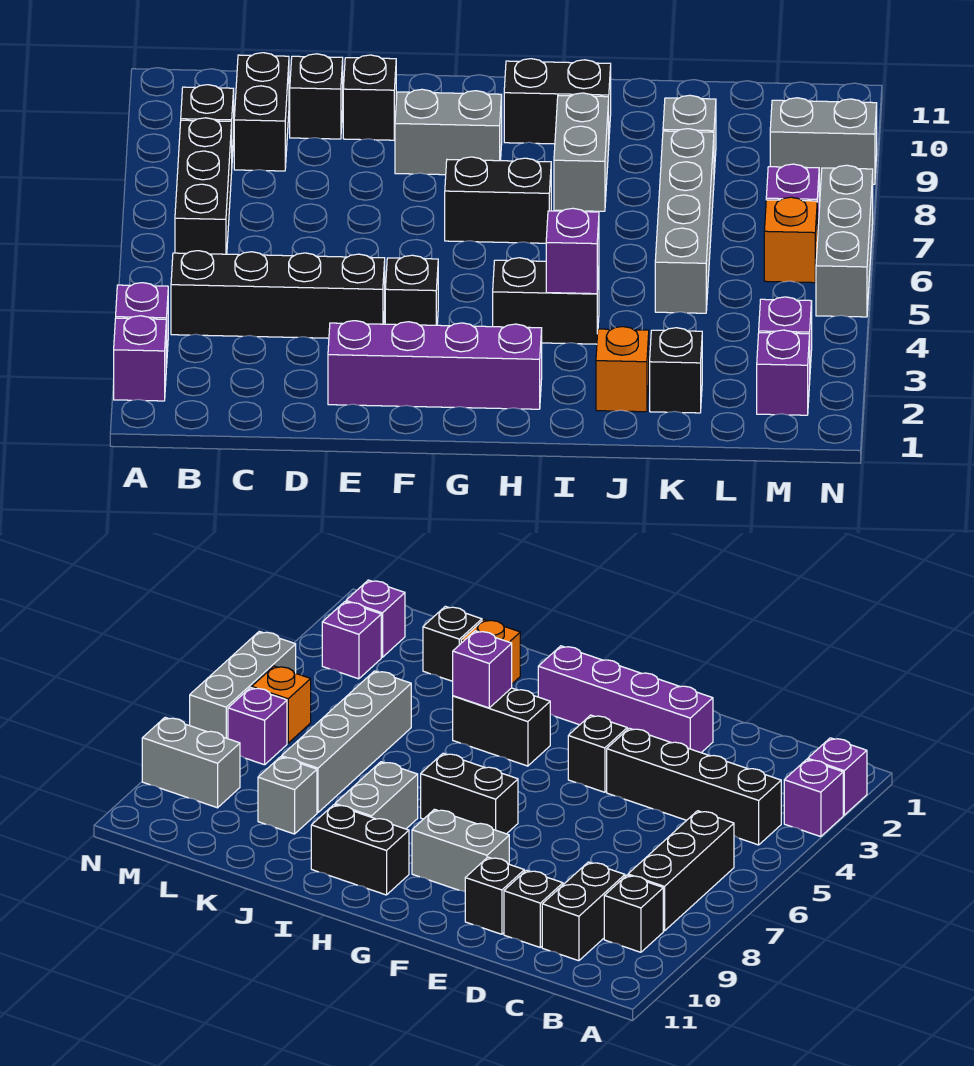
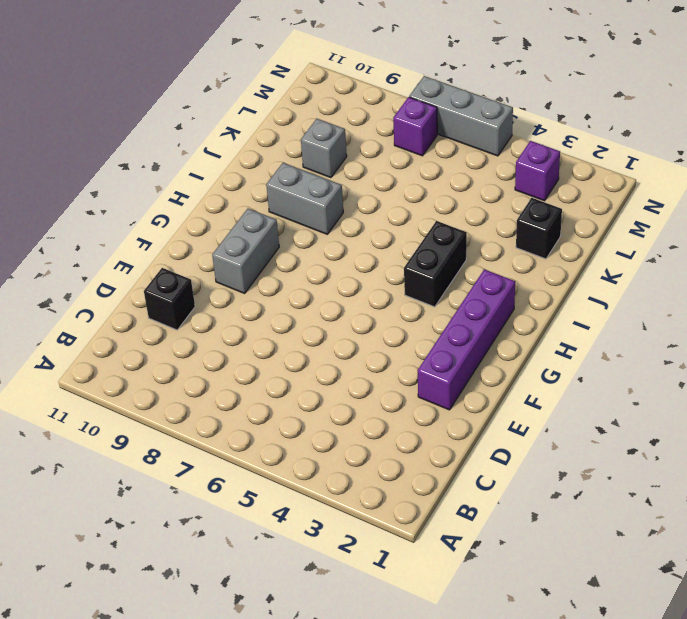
none -> purple 1x1 brick [114,316,166,401]
none -> purple 1x1 brick [116,283,168,367]
none -> black 1x4 brick [171,251,385,338]

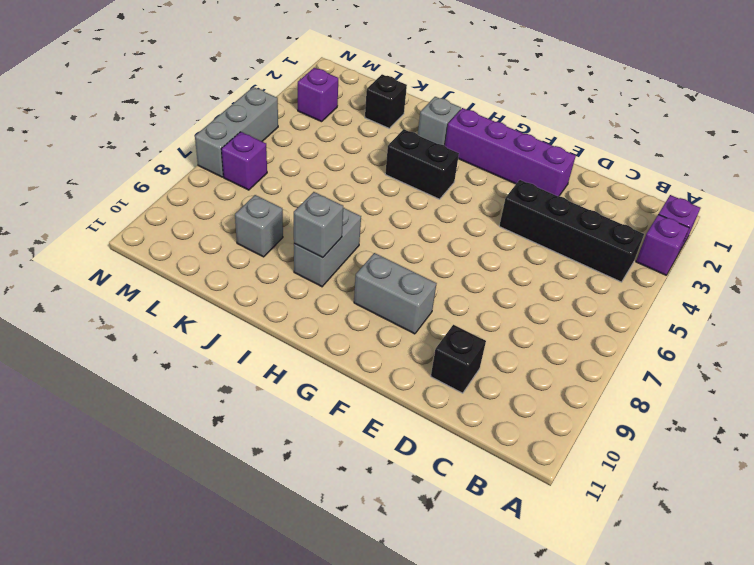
grey 1x1 brick [418,97,461,146] -> none
grey 1x1 brick [294,192,343,258] -> none
none -> black 1x3 brick [175,118,232,254]
none -> black 1x1 brick [181,85,234,157]
none -> black 1x2 brick [234,53,289,171]

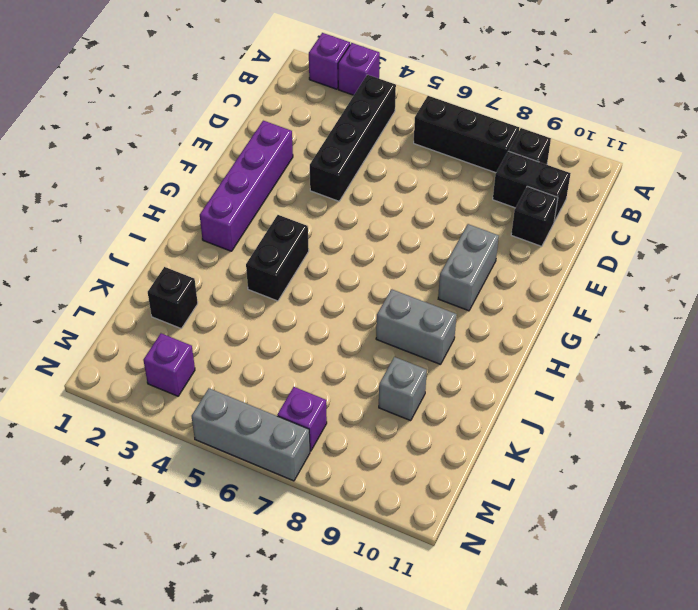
none -> black 1x1 brick [343,55,396,140]
none -> black 1x1 brick [385,255,438,325]
none -> black 1x2 brick [445,157,551,243]

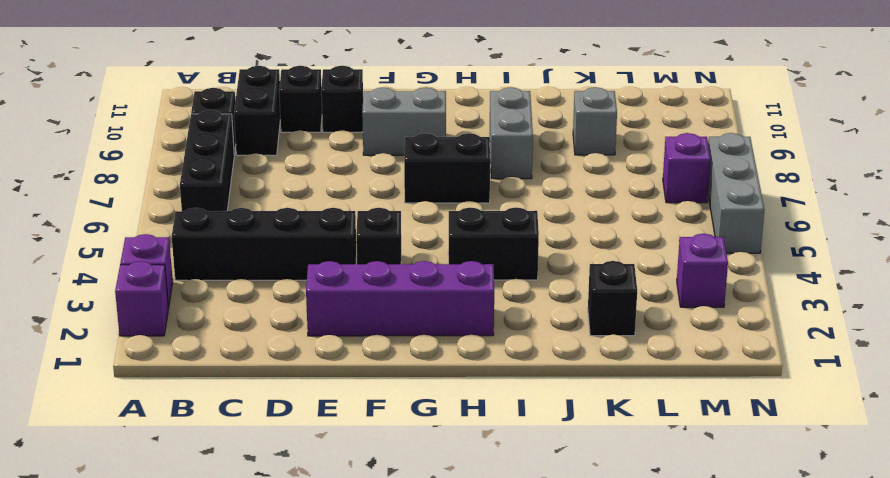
none -> black 1x2 brick [504,59,611,144]
none -> orange 1x1 brick [596,327,649,412]
none -> grey 1x4 brick [655,129,714,313]

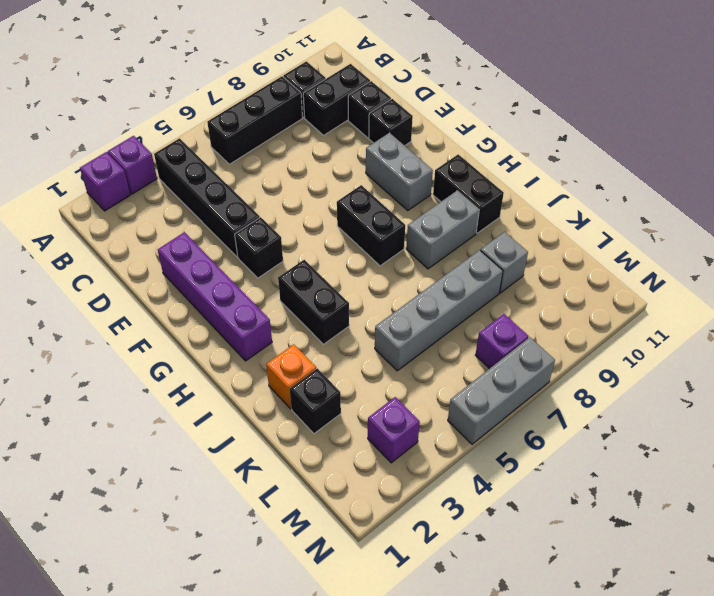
none -> purple 1x1 brick [757,330,810,415]
none -> orange 1x1 brick [764,197,817,283]
none -> grey 1x2 brick [770,98,877,184]

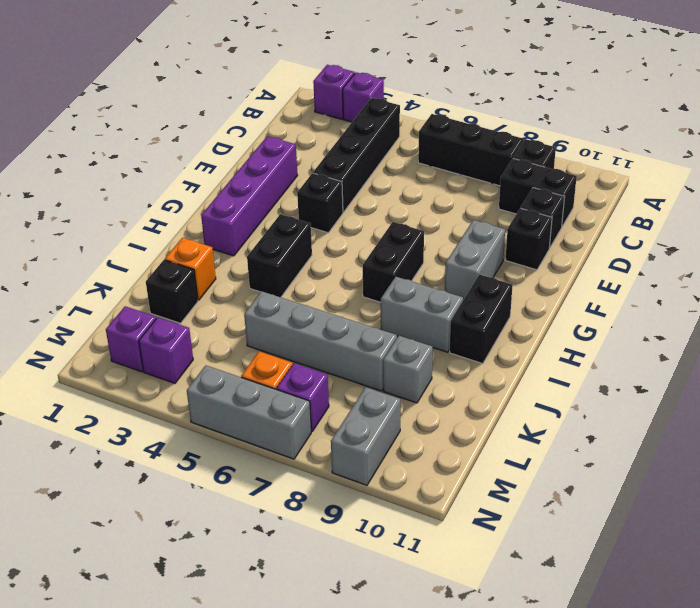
none -> purple 1x1 brick [546,208,599,294]

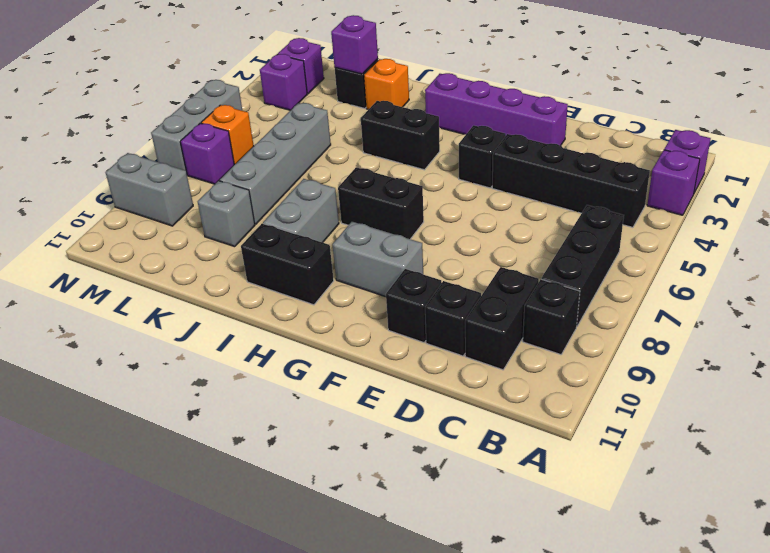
purple 1x1 brick [331,15,378,74] -> purple 1x1 brick moved to [546,208,599,294]

